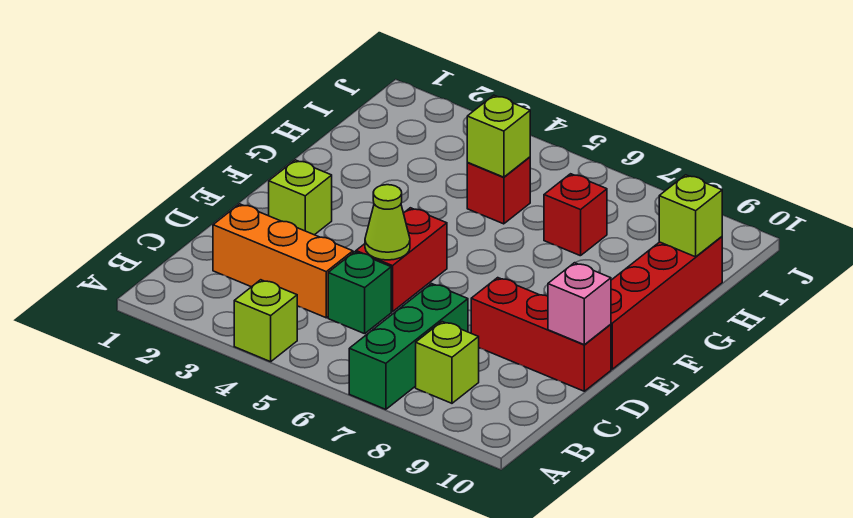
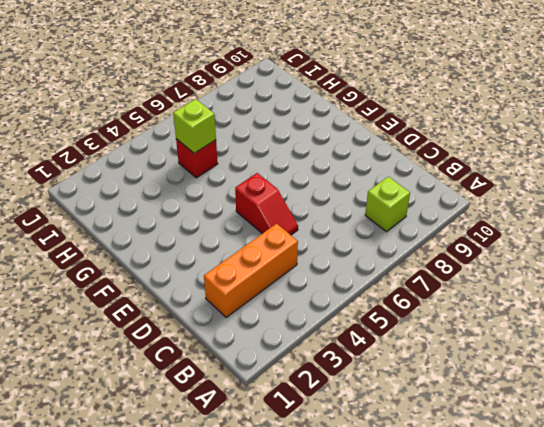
red 1x2 slope [235,173,298,235] -> red 1x2 brick [356,208,447,312]
none -> lime 1x1 brick [234,280,297,362]
none -> green 1x3 brick [349,284,468,409]
none -> green 1x1 brick [328,252,391,334]

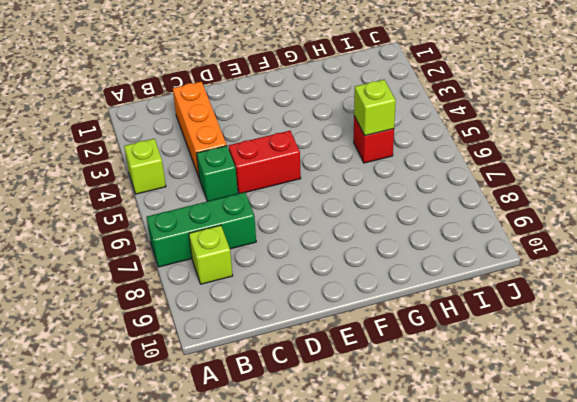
none -> red 1x3 brick [471,278,611,391]
none -> lime 1x1 brick [269,160,332,235]
none -> red 1x4 brick [611,237,722,369]

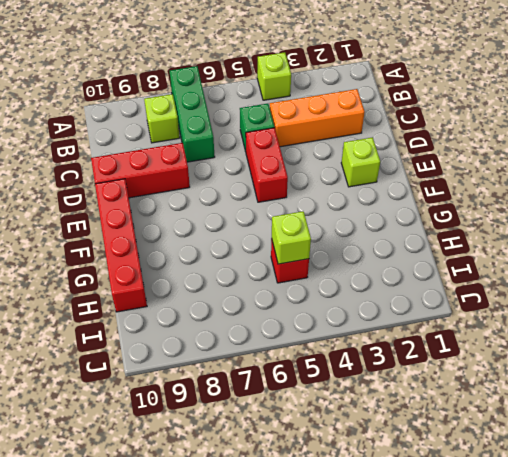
none -> red 1x1 brick [544,174,607,256]
none -> lime 1x1 cone [365,185,410,260]
none -> pink 1x1 brick [548,263,611,345]

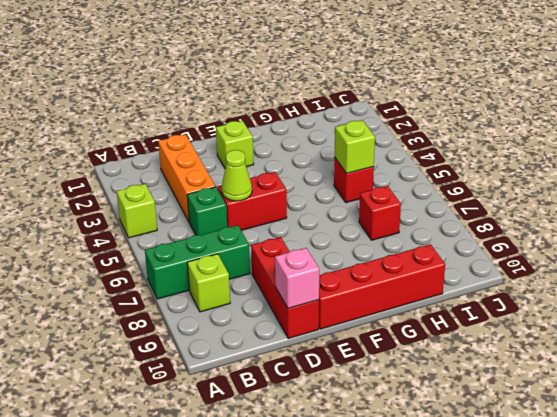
none -> lime 1x1 brick [659,175,722,257]

